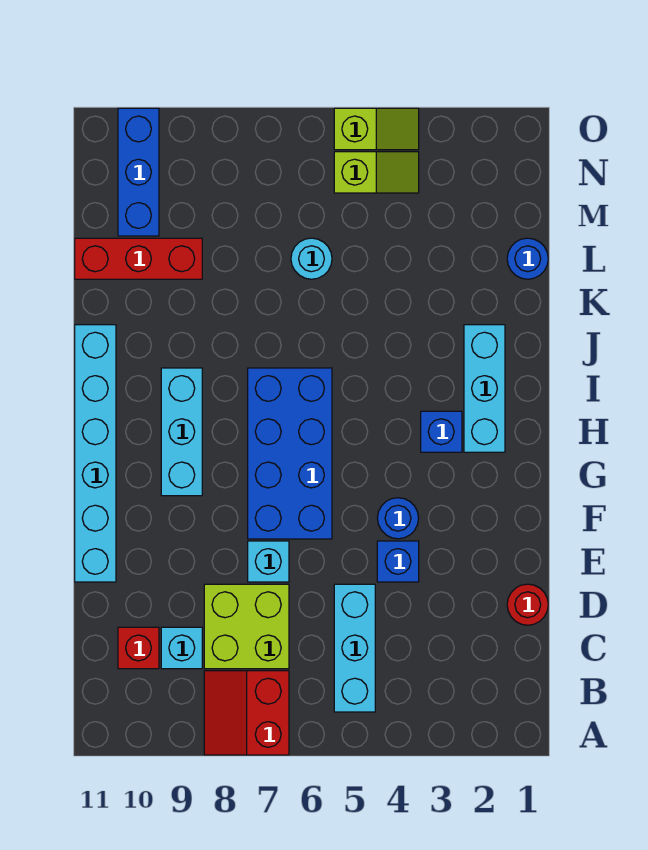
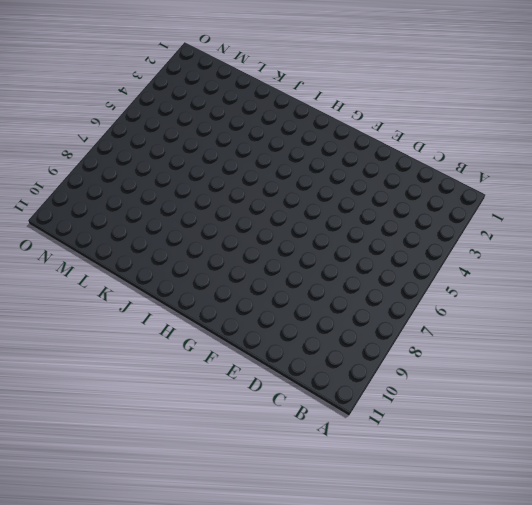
none -> red 2x2 slope [204,671,289,755]
none -> cyan 1x3 brick [334,584,375,712]
none -> lime 2x2 brick [204,584,289,669]

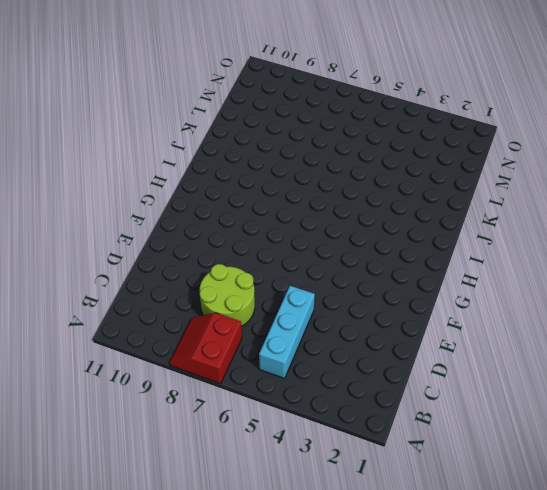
lime 2x2 round brick [200,264,255,326] -> lime 2x2 brick [204,584,289,669]
none -> cyan 1x1 brick [161,627,202,669]
none -> red 1x1 brick [118,627,159,669]
none -> red 1x1 round brick [507,584,548,625]

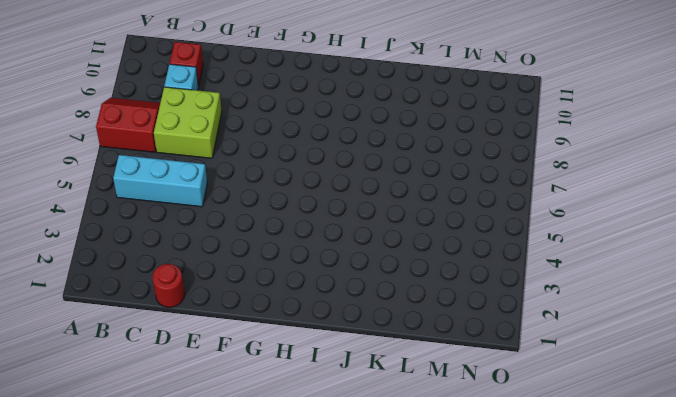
none -> blue 1x1 brick [377,541,419,582]
none -> cyan 1x1 brick [248,541,289,582]
none -> cyan 1x6 brick [75,325,116,582]

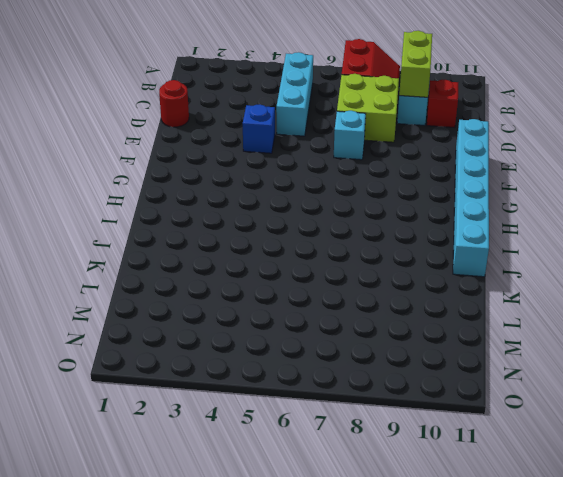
lime 1x2 brick [399,31,432,97] -> none
none -> blue 1x1 round brick [377,498,419,539]
none -> blue 2x4 brick [248,368,332,539]
none -> cyan 1x3 brick [161,368,202,496]

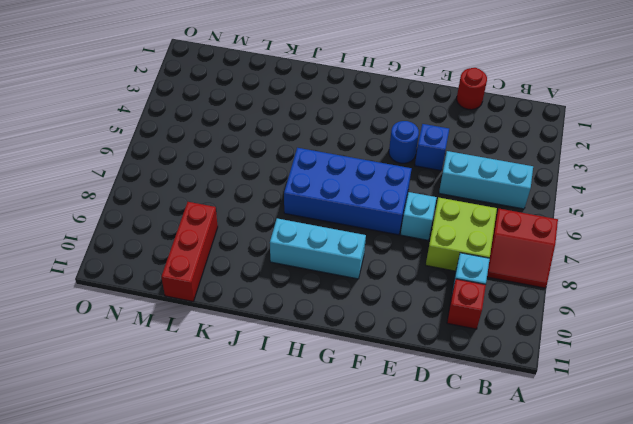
none -> cyan 1x6 brick [75,325,116,582]
none -> cyan 1x3 brick [464,325,505,452]
none -> blue 1x1 brick [421,411,462,452]

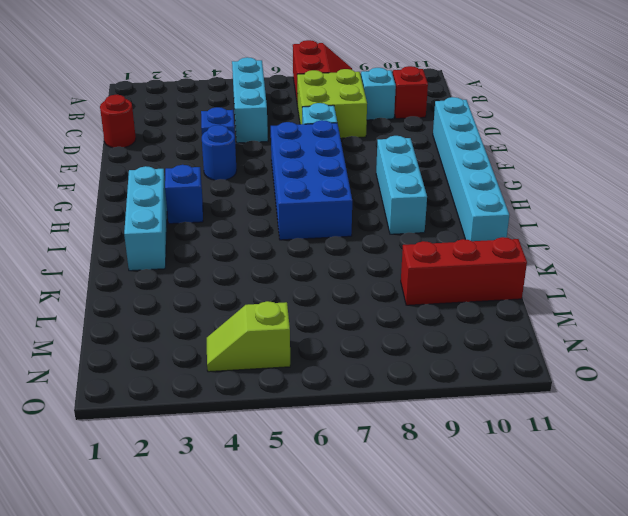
none -> blue 1x1 round brick [507,238,548,279]
none -> cyan 1x1 round brick [291,238,332,279]
none -> blue 1x3 brick [118,108,159,236]

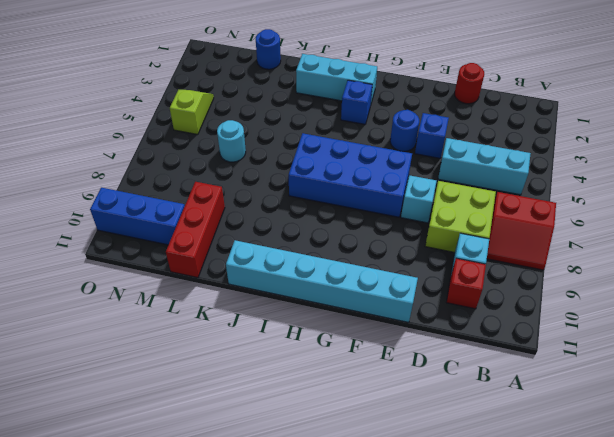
none -> cyan 1x3 brick [161,368,202,496]
none -> lime 1x2 slope [334,108,419,150]

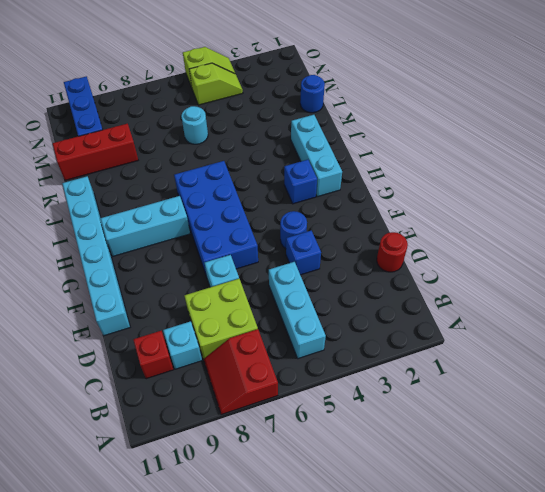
cyan 1x3 brick [101,196,190,256] -> cyan 1x3 brick turned to [161,368,202,496]

